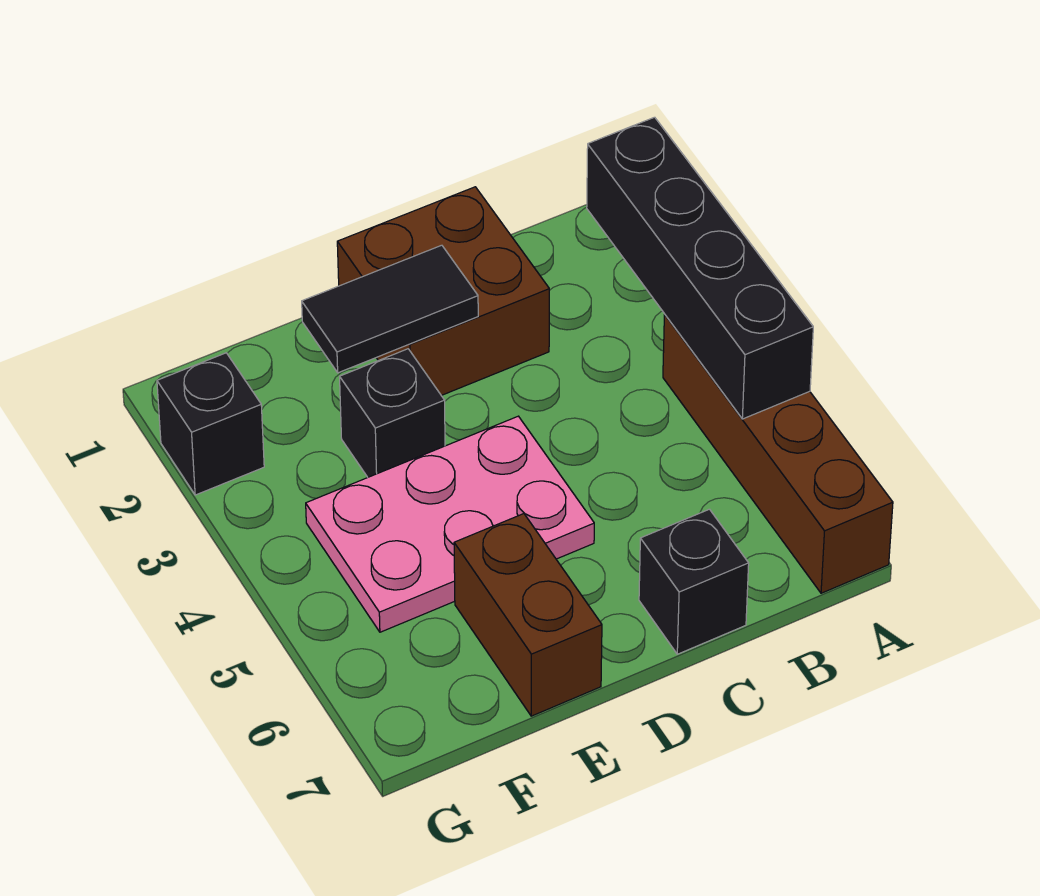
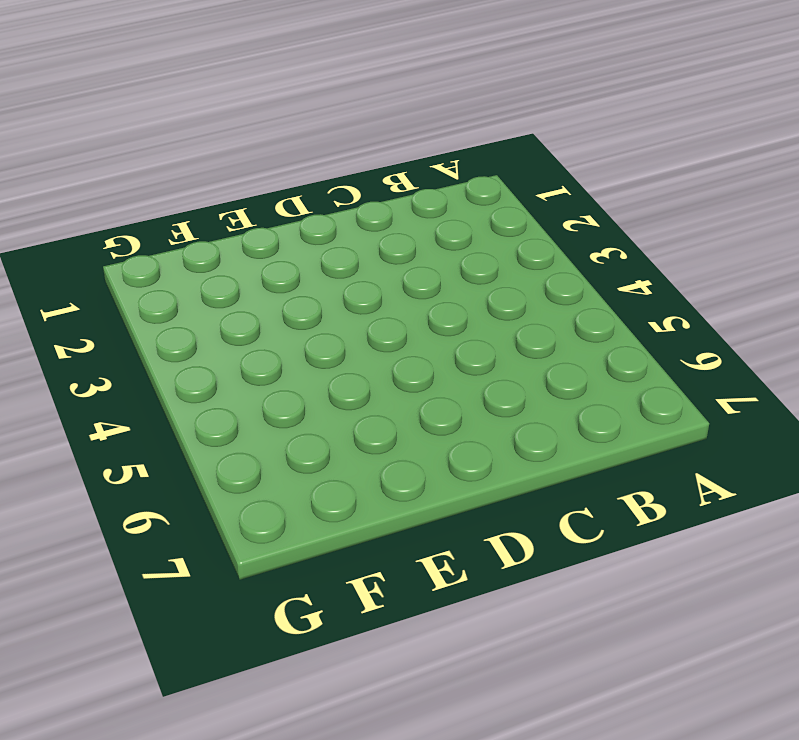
none -> brown 1x4 brick [663,315,893,593]
none -> brown 2x2 brick [337,187,549,395]

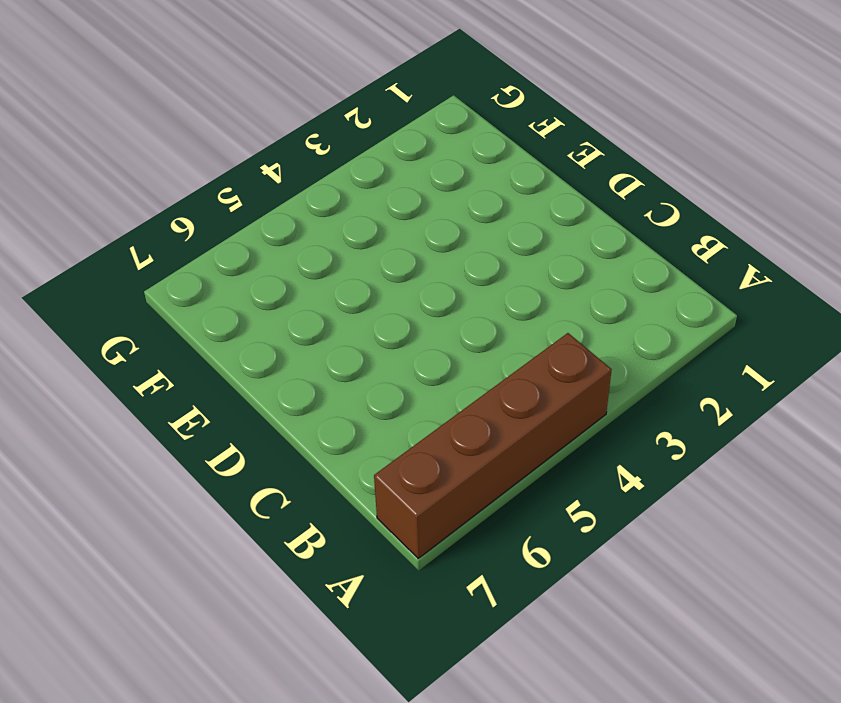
none -> brown 2x2 brick [337,187,549,395]
none -> black 1x1 brick [639,509,749,654]

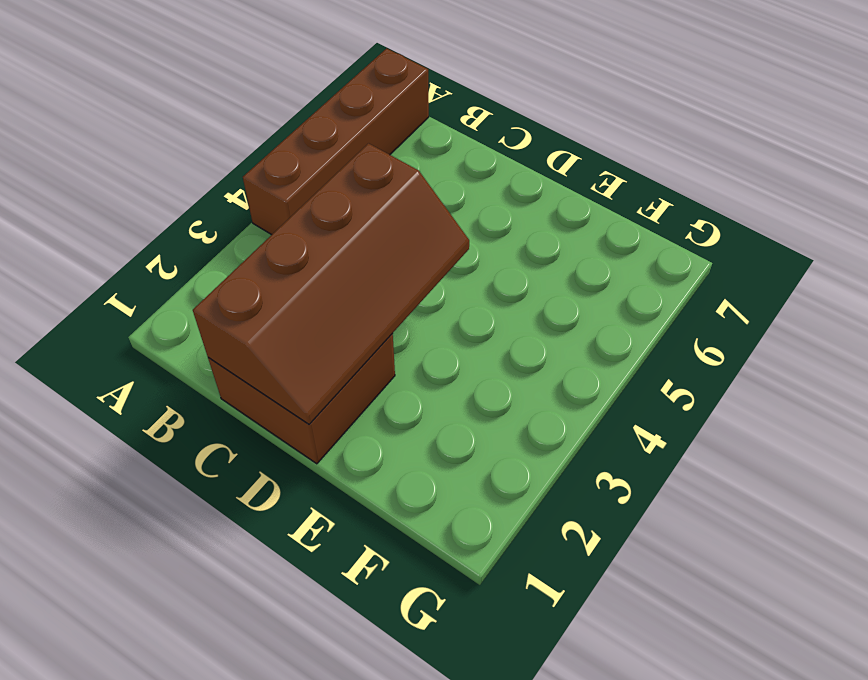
brown 2x4 slope [193,143,469,424] -> black 1x2 tile [302,245,478,373]
none -> black 1x1 brick [639,509,749,654]
none -> pink 2x3 plate [306,416,594,632]

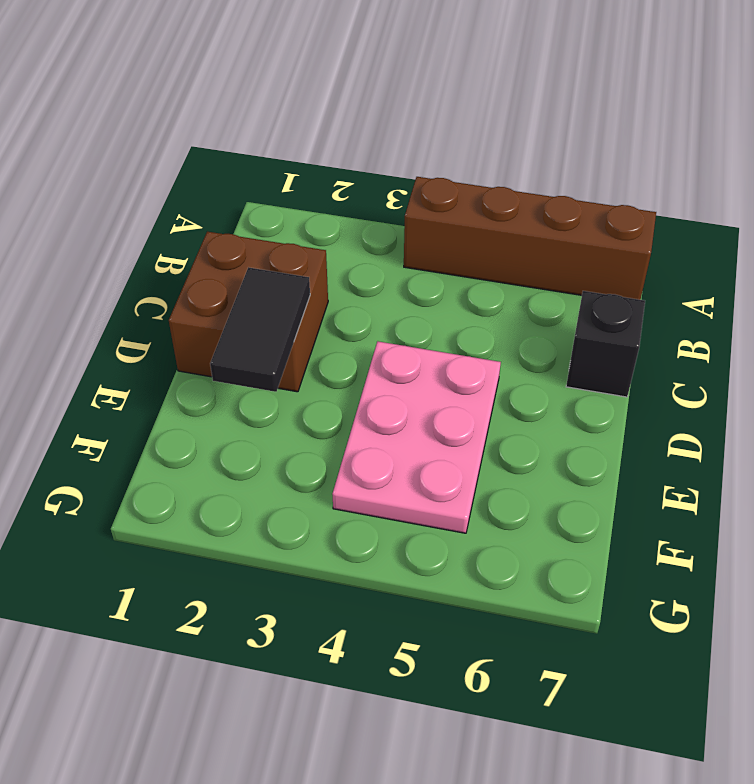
none -> black 1x1 brick [340,349,445,477]
none -> brown 1x2 brick [454,514,602,716]

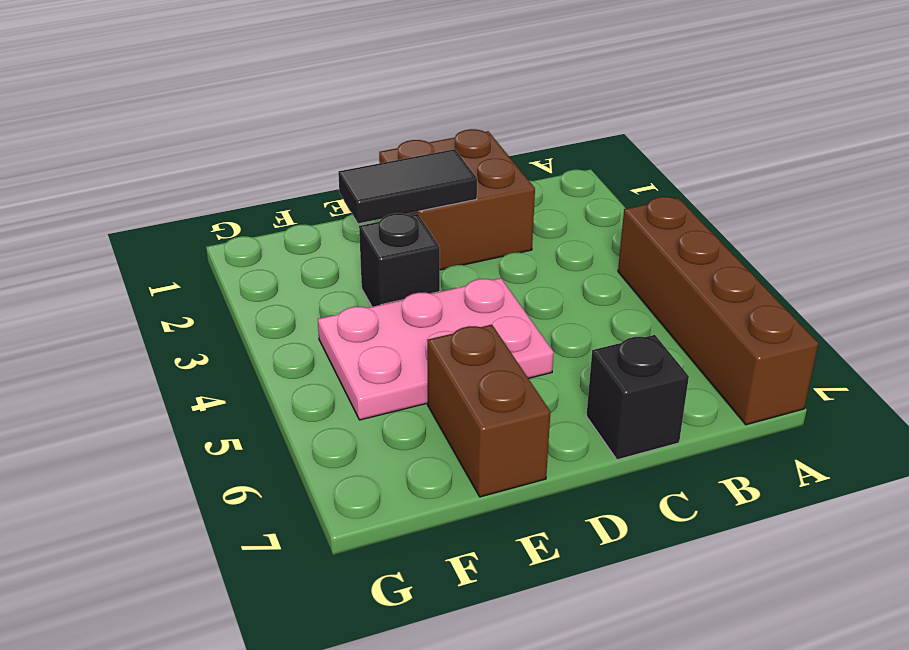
none -> black 1x1 brick [157,353,264,495]
none -> black 1x4 brick [587,117,813,419]

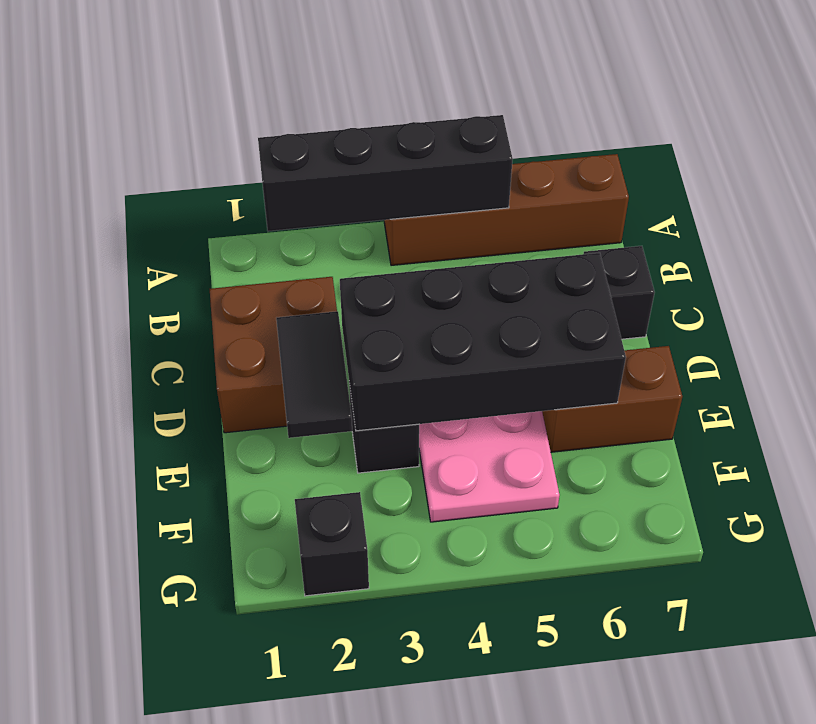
black 2x4 brick [340,253,626,431] -> none

